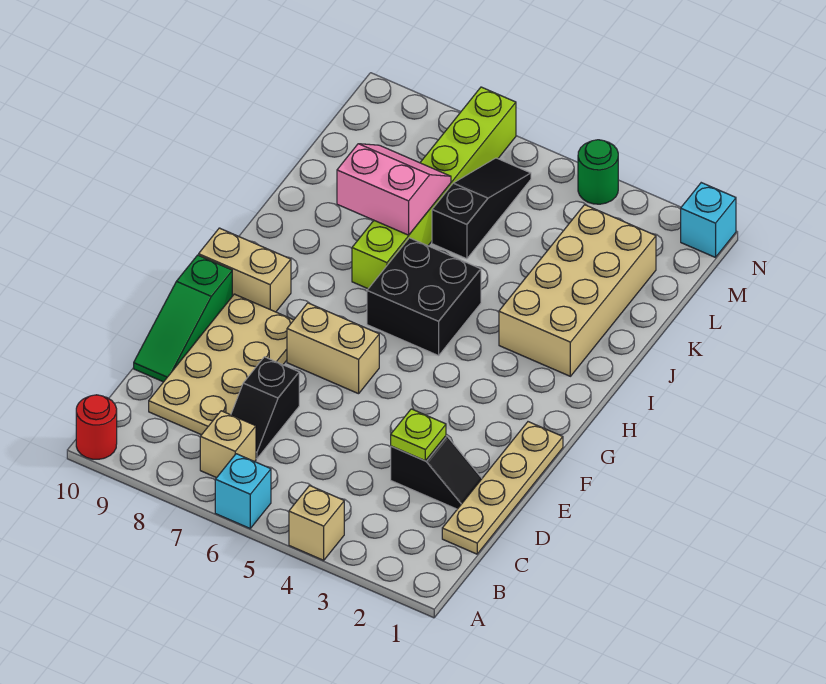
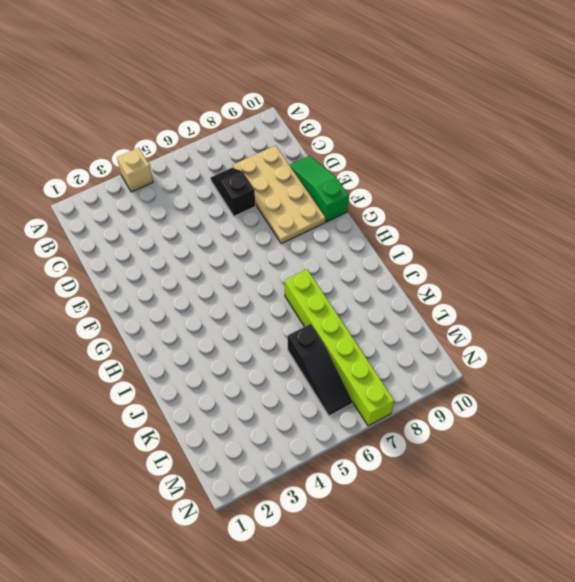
none -> cyan 1x1 brick [215,454,271,528]
none -> red 1x1 round brick [76,395,117,459]
none -> tan 1x1 brick [200,411,256,478]

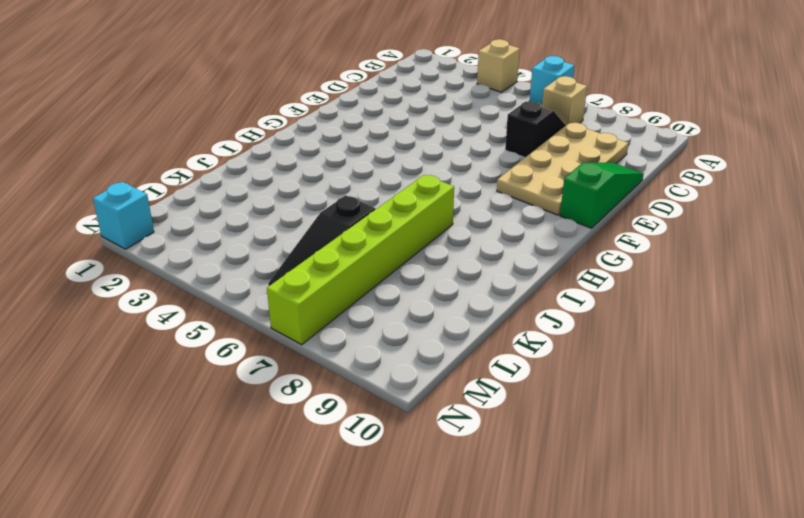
none -> red 1x1 round brick [76,395,117,459]
none -> tan 1x4 plate [442,422,563,554]
none -> black 1x2 slope [391,436,482,509]

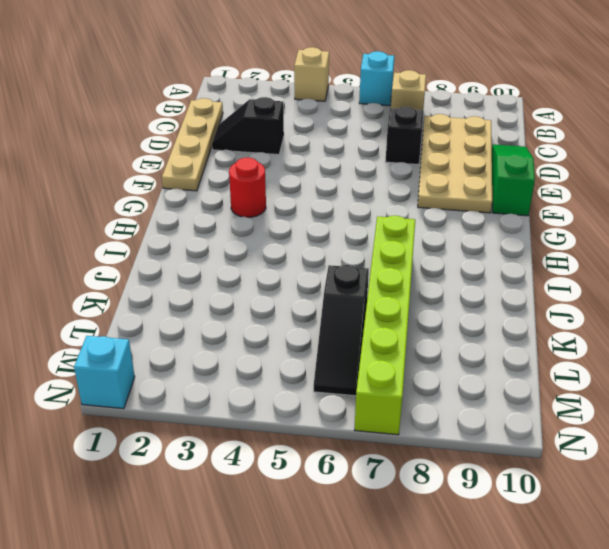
red 1x1 round brick [229,157,266,217] -> red 1x1 round brick moved to [76,395,117,459]
none -> tan 1x2 brick [287,303,379,394]
none -> tan 1x2 brick [199,228,291,312]
none -> black 2x2 brick [367,238,481,356]

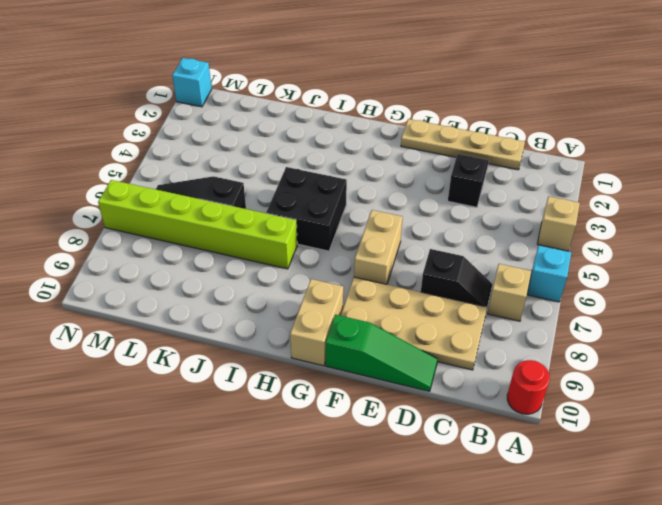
none -> tan 2x4 brick [499,205,656,376]
none -> green 1x1 round brick [578,140,618,204]
none -> lime 1x1 plate [391,409,446,461]

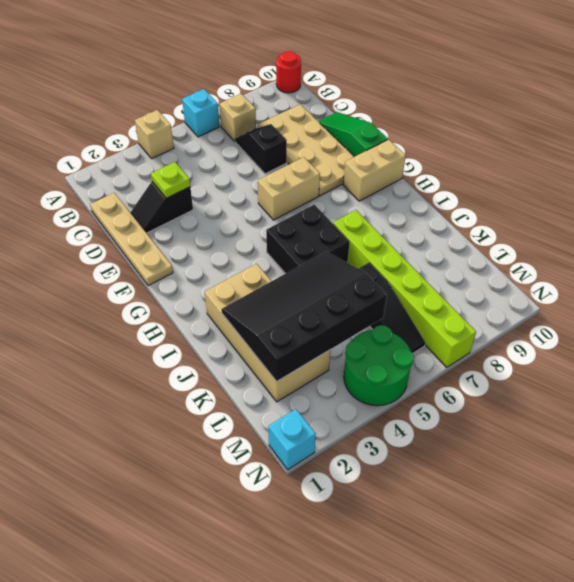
black 3x4 slope [221,252,387,381] -> none
green 2x2 round brick [344,325,414,406] -> green 1x1 round brick [578,140,618,204]
none -> pink 2x2 slope [337,144,451,235]

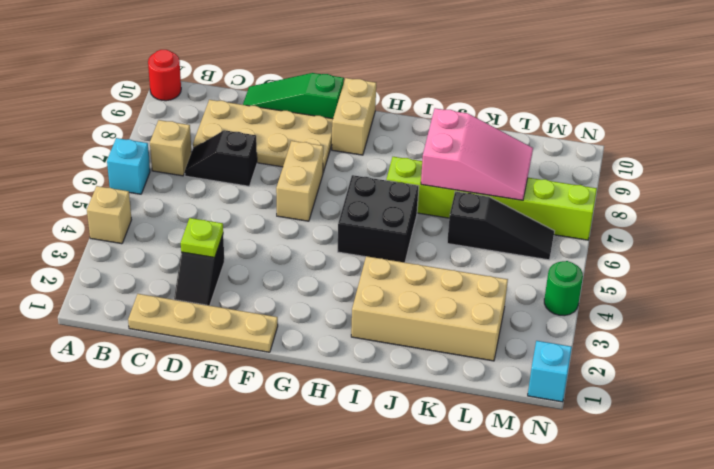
pink 2x3 slope [421,108,533,200] -> pink 2x2 slope [337,144,451,235]

